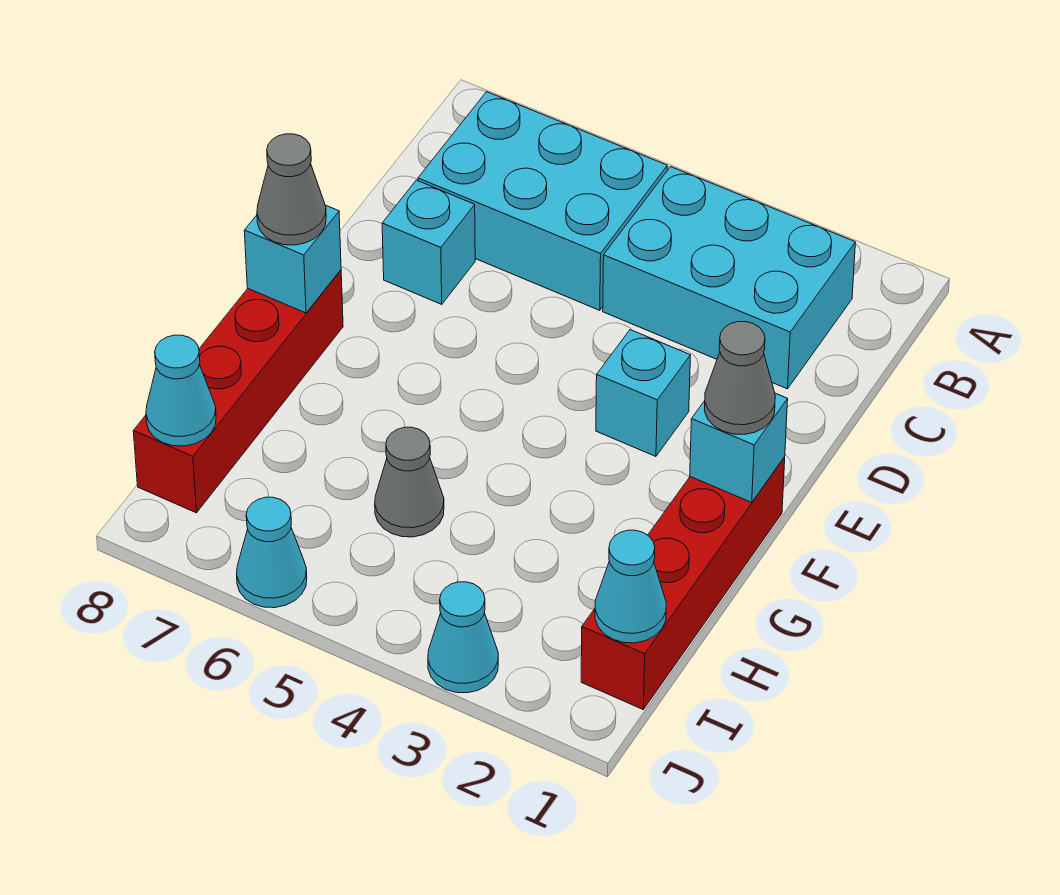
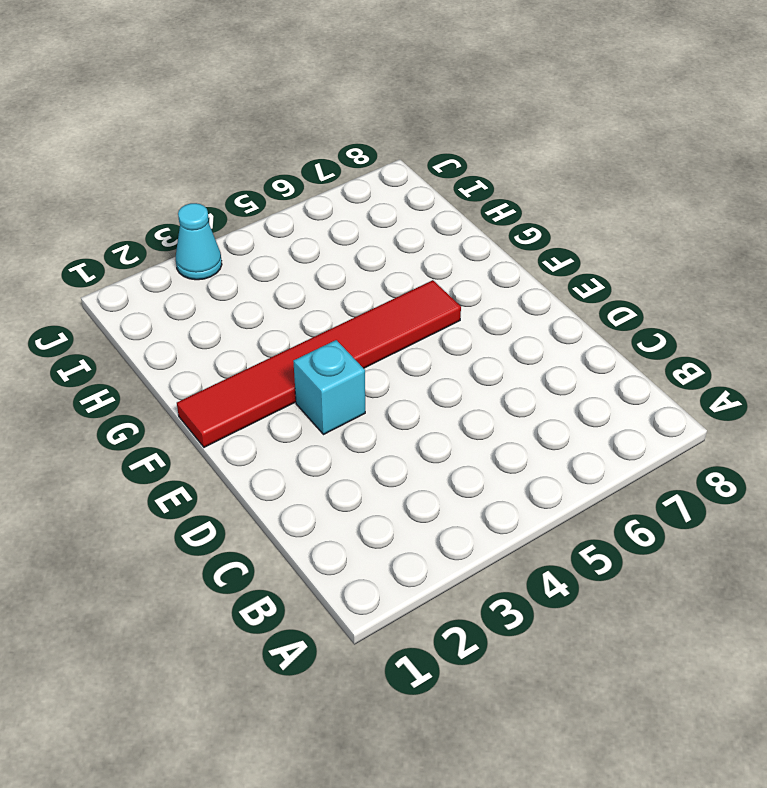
red 1x6 tile [177,280,461,447] -> red 1x4 brick [581,457,785,709]
none -> cyan 2x3 brick [603,167,855,389]
none -> cyan 2x3 brick [418,92,667,310]
none -> cyan 1x1 brick [382,180,475,304]

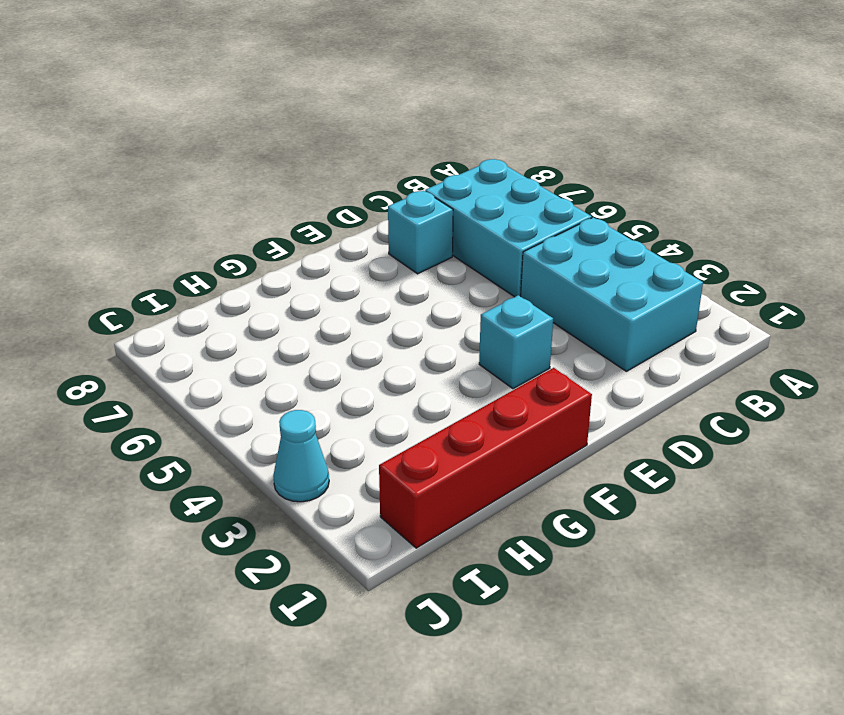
none -> red 1x4 brick [133,270,343,513]
none -> grey 1x1 cone [375,427,444,537]
none -> cyan 1x1 cone [237,497,307,608]

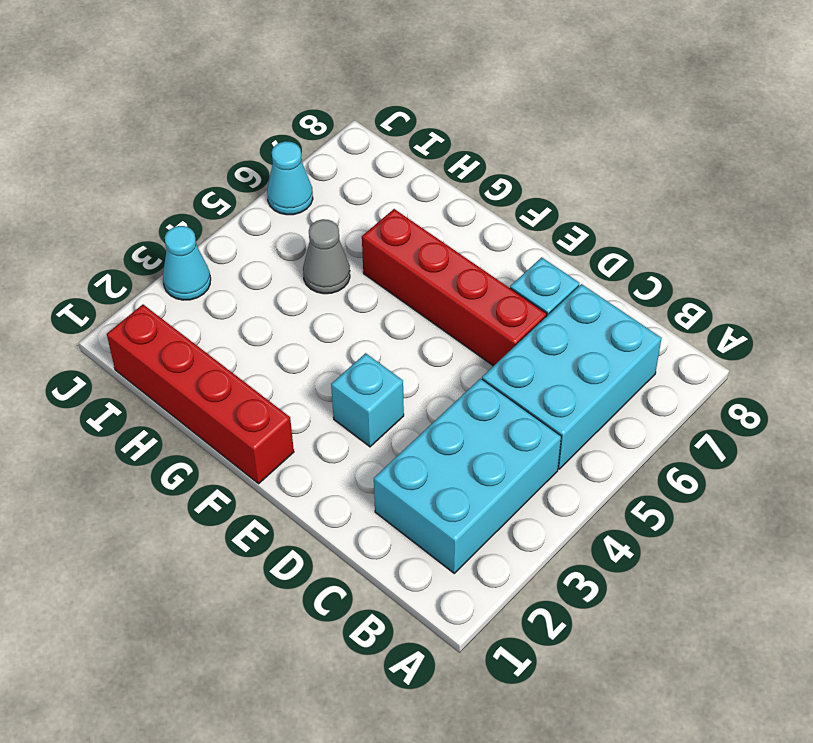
red 1x4 brick [362,209,547,366] -> red 1x4 brick moved to [133,270,343,513]
none -> cyan 1x1 brick [690,393,788,502]
none -> cyan 1x1 brick [244,205,341,313]
none -> cyan 1x1 cone [595,530,666,643]

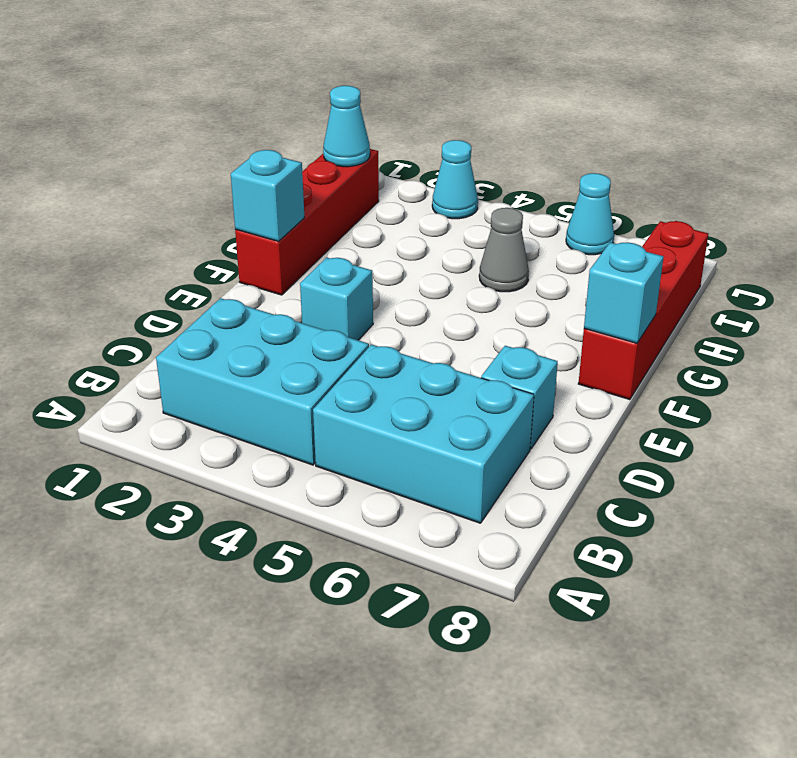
none -> cyan 1x1 cone [146,335,216,446]
none -> grey 1x1 cone [704,322,775,434]
none -> grey 1x1 cone [257,134,326,245]

